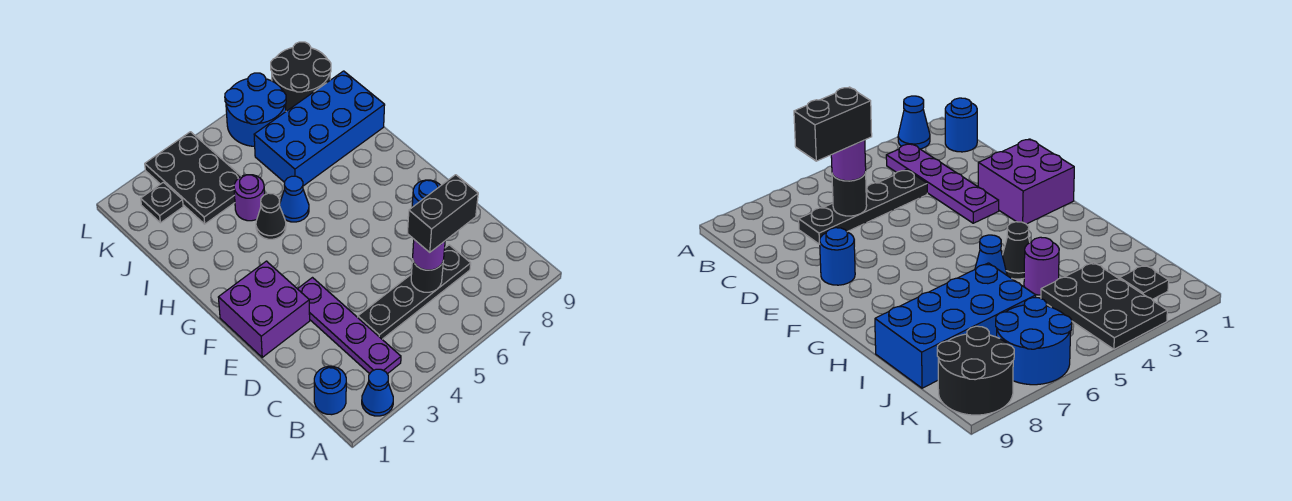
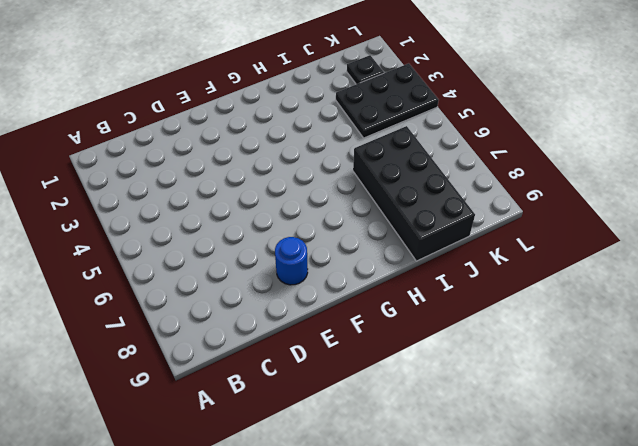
black 2x4 brick [353,126,475,261] -> blue 2x4 brick [254,71,385,186]
none -> blue 1x1 cone [362,369,393,416]
none -> blue 1x1 round brick [314,366,346,415]
none -> purple 1x4 plate [298,278,401,374]

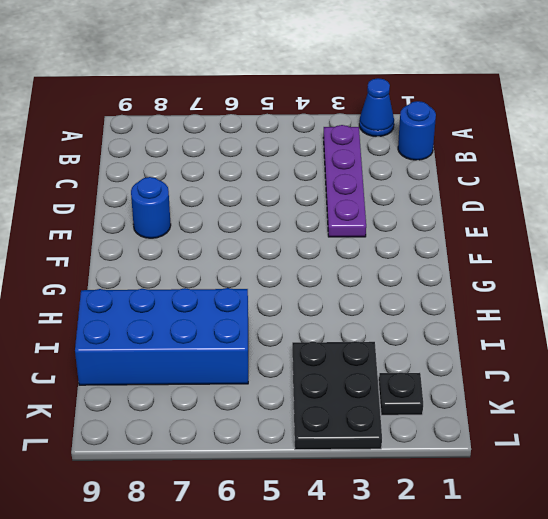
none -> black 1x4 plate [358,245,471,339]
none -> purple 2x2 brick [218,261,310,357]
none -> black 1x1 cone [256,193,286,239]

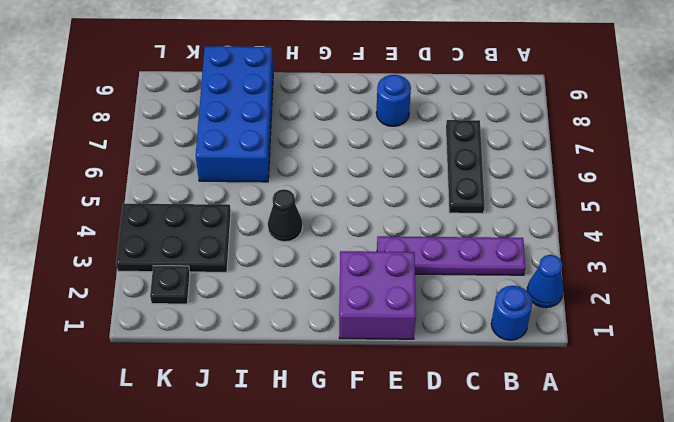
black 1x3 plate [446,120,485,213] -> black 1x4 plate [358,245,471,339]
none -> blue 1x1 cone [279,176,309,222]
none -> purple 1x1 round brick [234,175,264,221]
none -> blue 2x2 round brick [225,73,286,146]

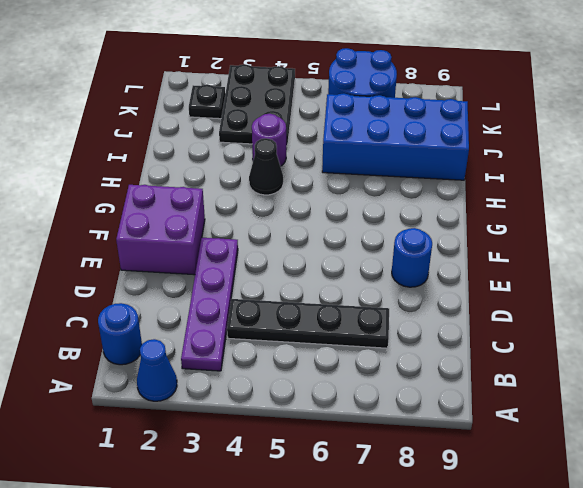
none -> blue 1x1 cone [279,176,309,222]
none -> black 2x2 round brick [271,42,331,111]
none -> black 1x1 round brick [411,259,443,292]

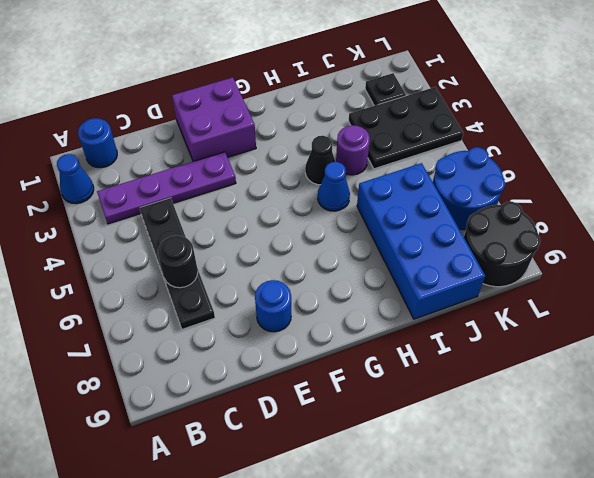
none -> purple 1x1 round brick [413,240,445,270]
none -> black 1x2 brick [407,175,478,252]

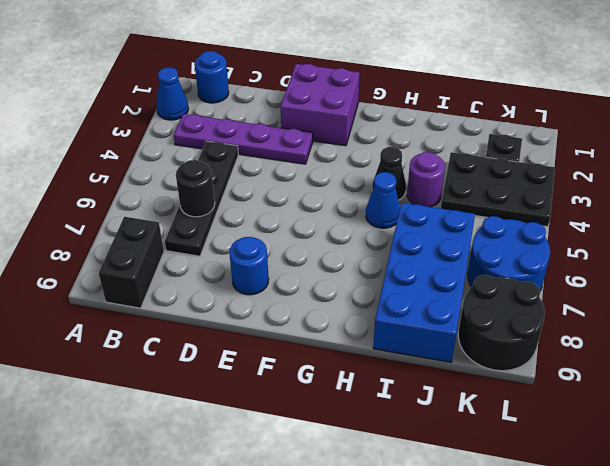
black 1x2 brick [99,217,164,308] -> black 1x2 brick moved to [407,175,478,252]
none -> purple 1x1 round brick [413,240,445,270]

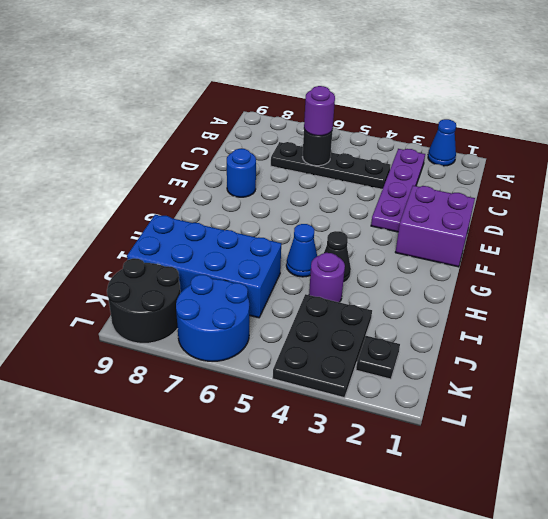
none -> blue 1x1 round brick [314,366,346,415]
none -> black 1x2 brick [407,175,478,252]

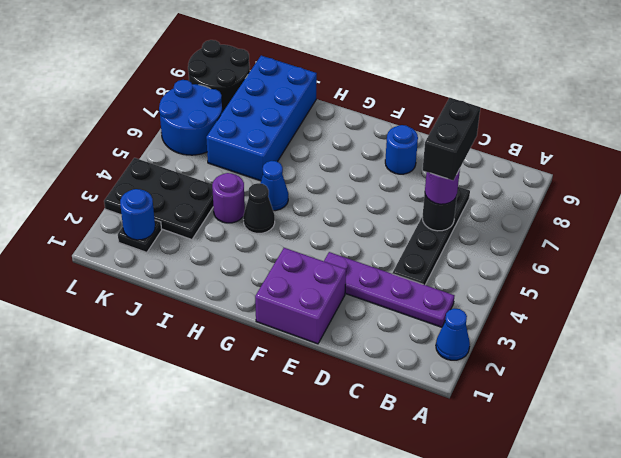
blue 1x1 round brick [120,189,155,240] -> blue 1x1 round brick moved to [314,366,346,415]

